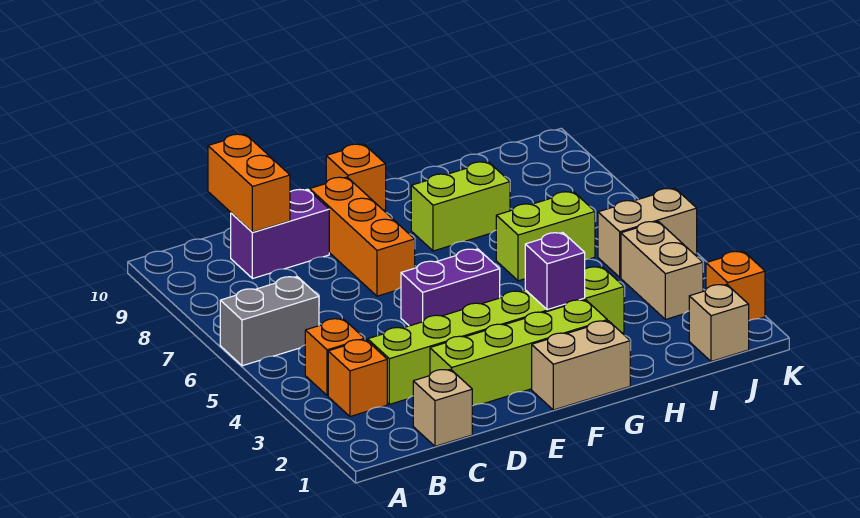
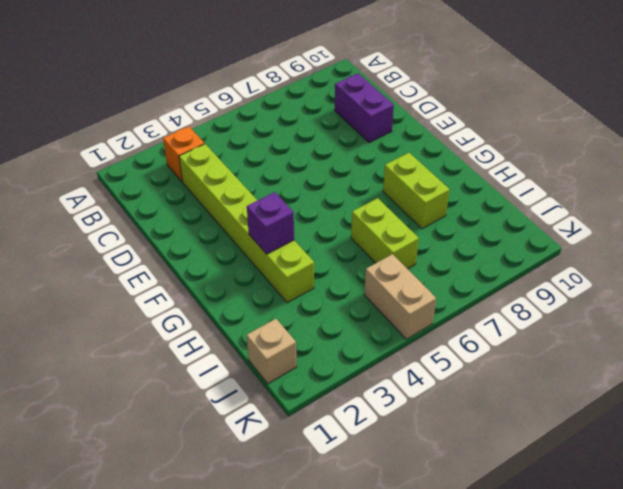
none -> grey 1x2 brick [220,277,319,366]
none -> orange 1x1 brick [305,318,365,396]
none -> tan 1x1 brick [413,369,472,446]

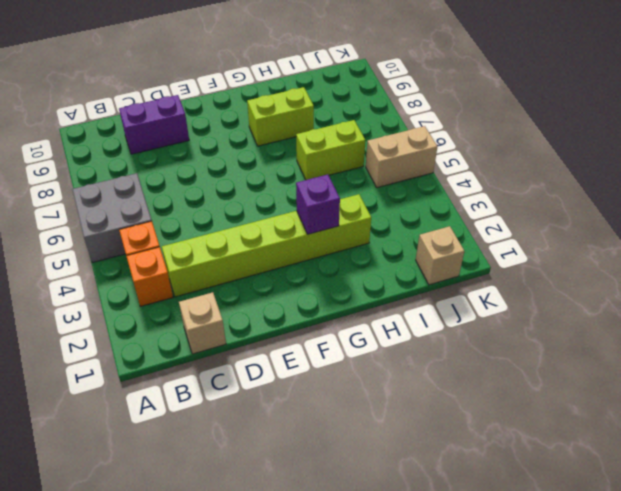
grey 2x2 brick [72,173,152,263] -> grey 1x2 brick [220,277,319,366]
none -> lime 1x4 brick [430,300,607,406]
none -> purple 1x2 brick [401,249,500,326]
none -> orange 1x3 brick [310,177,415,296]

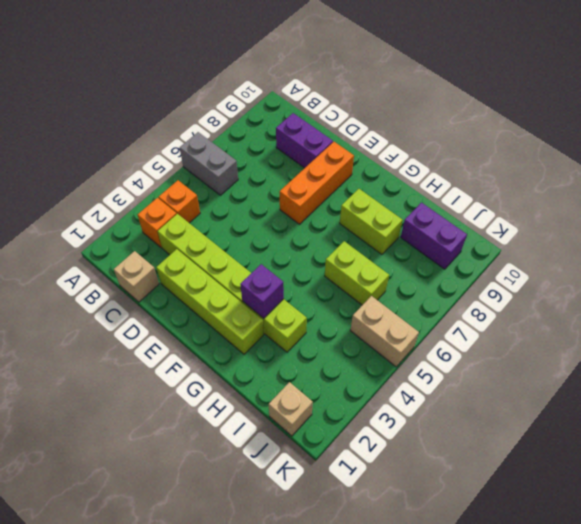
purple 1x2 brick [401,203,467,269] -> purple 1x2 brick moved to [401,249,500,326]
none -> tan 1x2 brick [532,321,630,410]
none -> orange 1x1 brick [326,144,386,210]
none -> tan 1x2 brick [621,221,703,319]

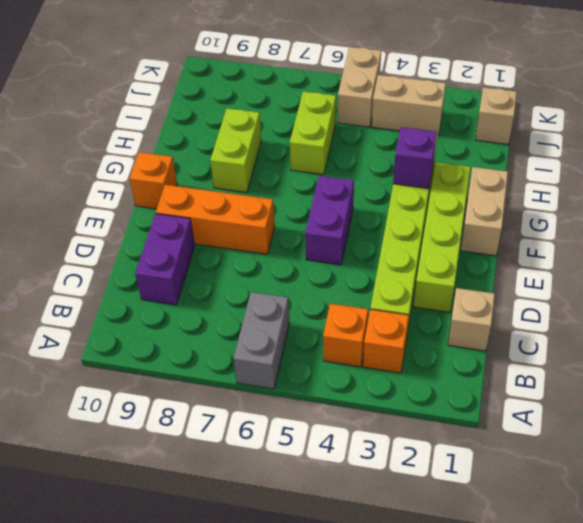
none -> orange 1x1 brick [706,251,765,320]
none -> orange 1x2 brick [208,134,290,232]

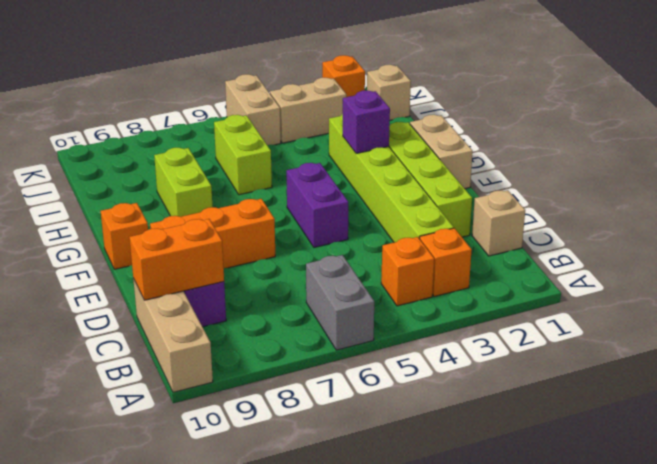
tan 1x3 brick [133,279,213,392] -> none

